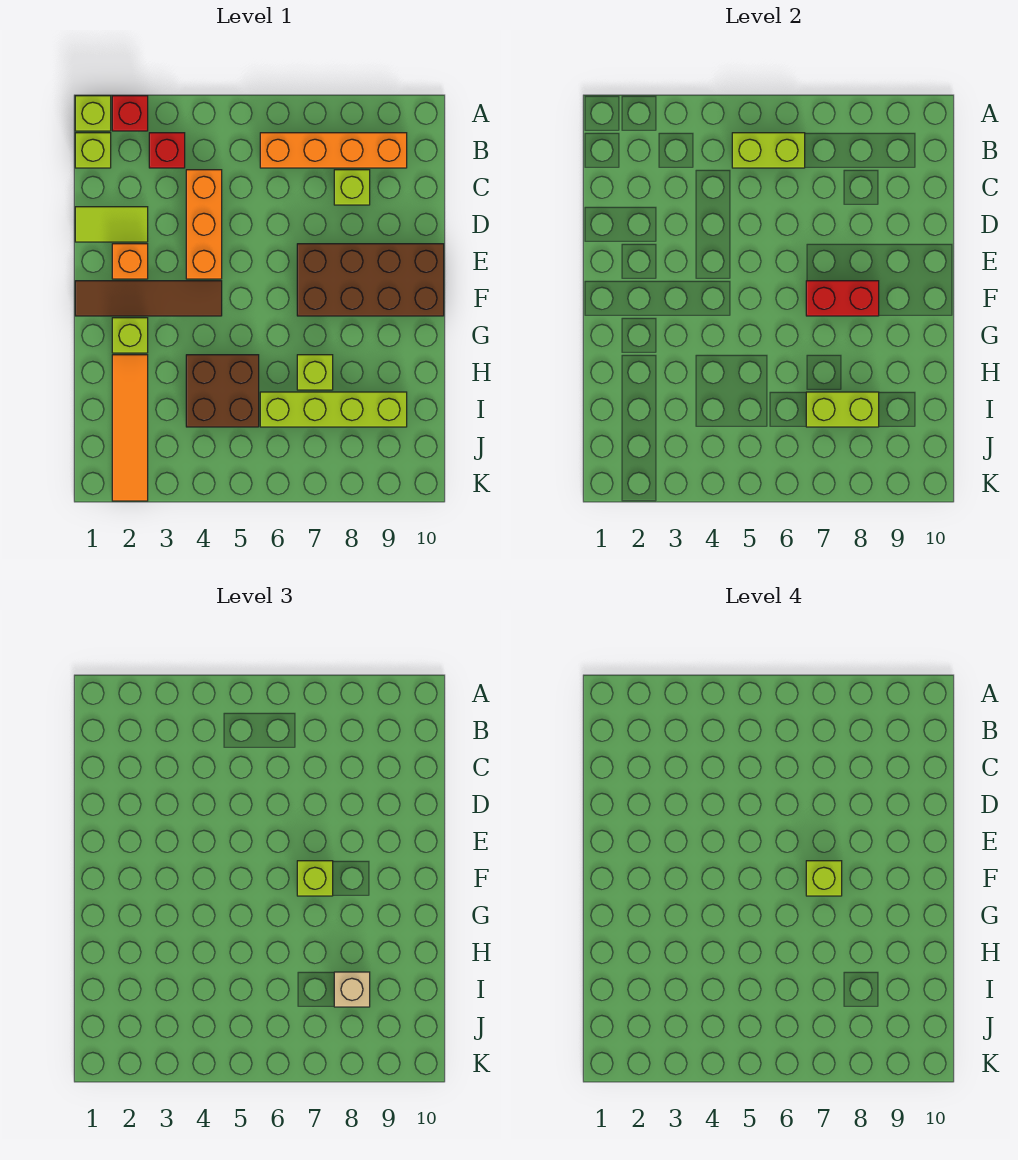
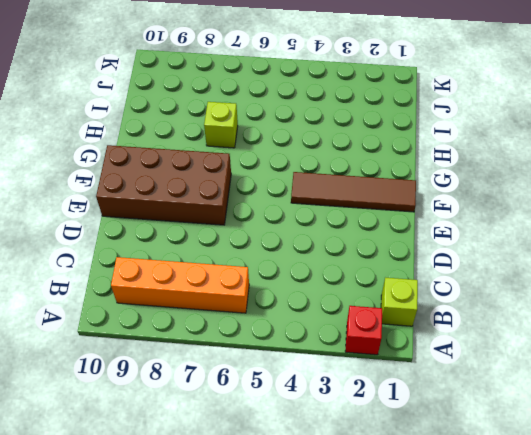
none -> lime 1x1 brick [75,96,111,131]
none -> red 1x1 brick [149,133,185,168]
none -> orange 1x3 brick [186,170,222,279]

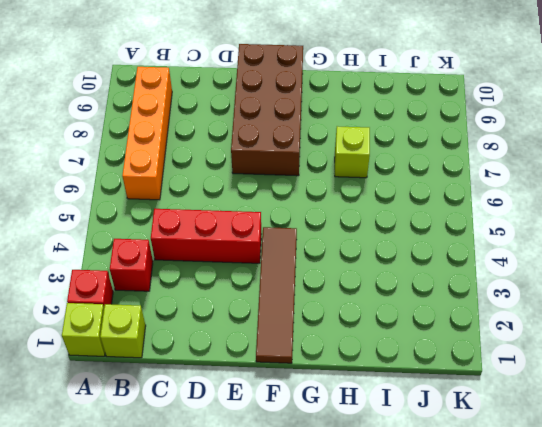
red 1x3 brick [151,209,261,263] -> orange 1x3 brick [186,170,222,279]
none -> lime 1x1 brick [334,170,370,205]
none -> lime 1x2 tile [75,207,148,242]
none -> orange 1x1 brick [112,244,148,279]

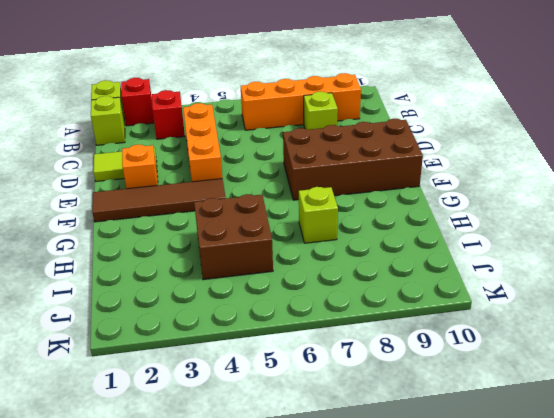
none -> lime 1x1 brick [112,318,148,353]
none -> orange 1x4 tile [112,355,148,501]
none -> lime 1x4 brick [260,392,407,427]

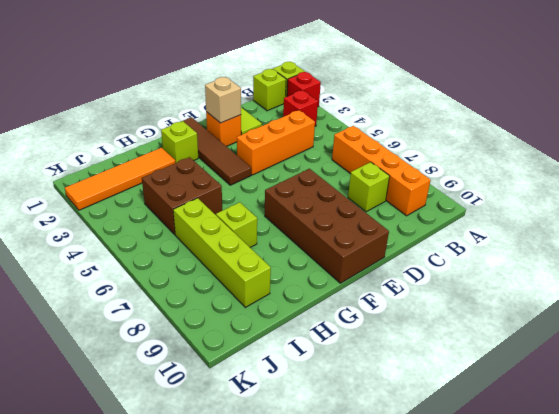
tan 1x1 brick [205,77,241,123] -> tan 1x1 brick moved to [334,972,370,1007]
none -> lime 1x2 brick [732,133,805,168]
none -> red 1x2 brick [806,281,879,316]
none -> lime 1x2 brick [806,392,879,427]

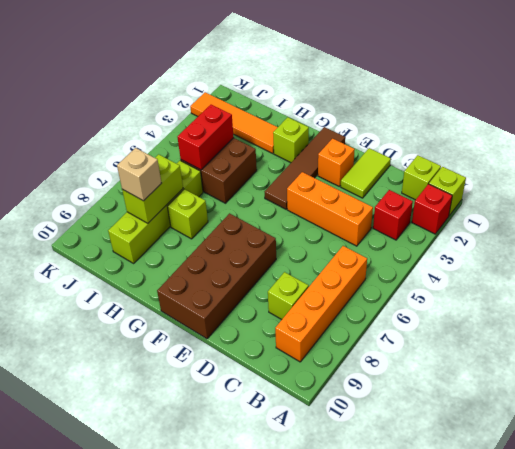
red 1x2 brick [178,105,234,170] -> red 1x2 brick moved to [806,281,879,316]
none -> lime 1x2 brick [732,133,805,168]
none -> lime 1x1 brick [297,861,333,896]
none -> lime 1x1 brick [806,861,842,896]

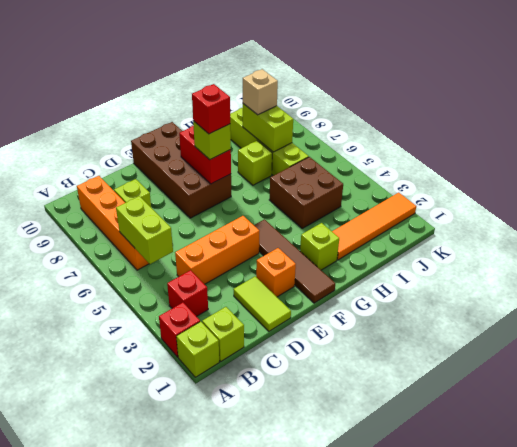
red 1x1 brick [192,84,230,134] -> lime 1x1 brick [806,861,842,896]

